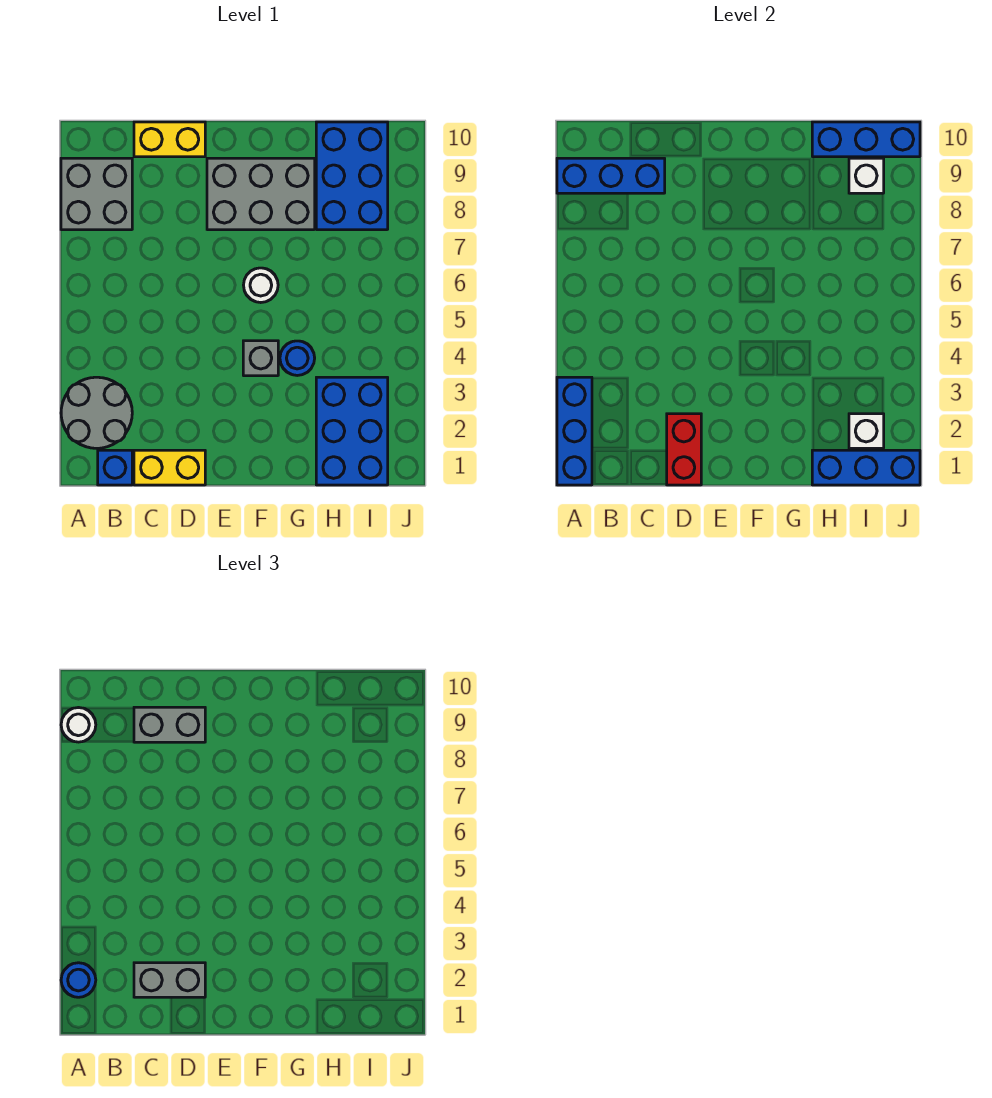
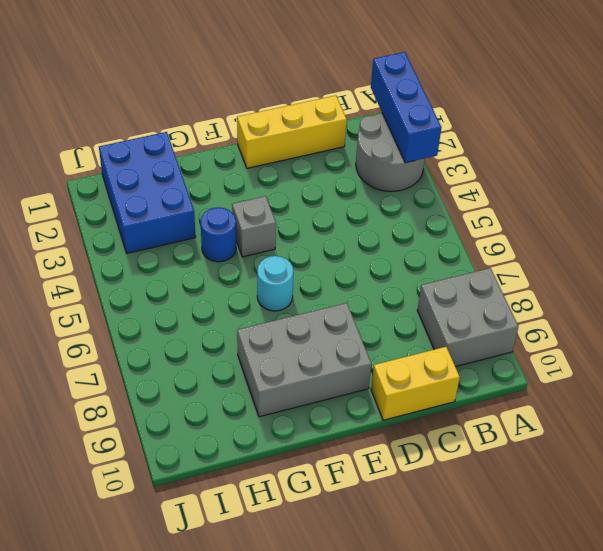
yellow 1x3 brick [237,95,347,168] -> yellow 1x2 brick [134,450,205,485]
cyan 1x1 round brick [257,256,293,311] -> white 1x1 round brick [244,268,278,303]
none -> blue 1x1 brick [98,450,132,485]
none -> blue 2x3 brick [316,122,388,230]
none -> blue 1x3 brick [557,158,665,193]

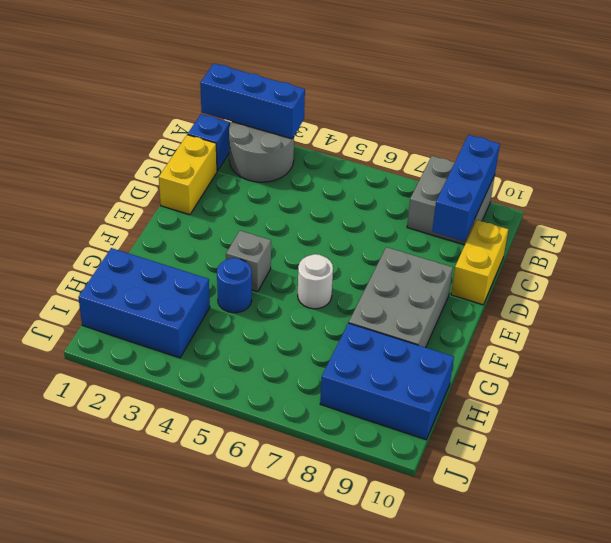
none -> red 1x2 brick [667,414,701,485]
none -> blue 1x3 brick [812,450,920,485]
none -> blue 1x3 brick [812,122,920,157]

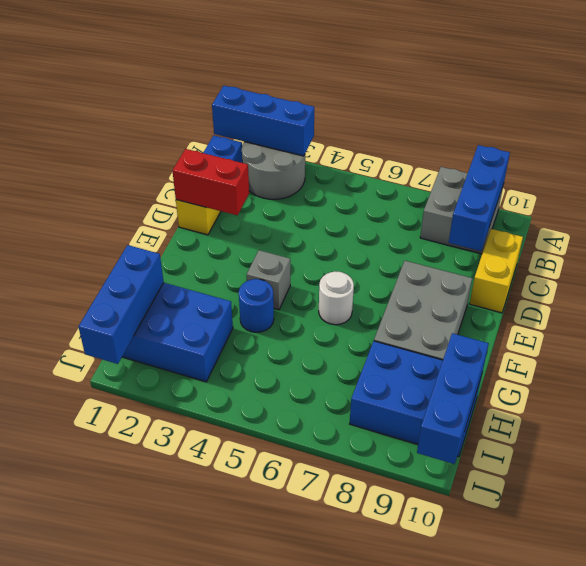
none -> white 1x1 brick [849,414,884,448]
none -> white 1x1 brick [849,158,884,193]
none -> blue 1x1 round brick [61,963,96,997]

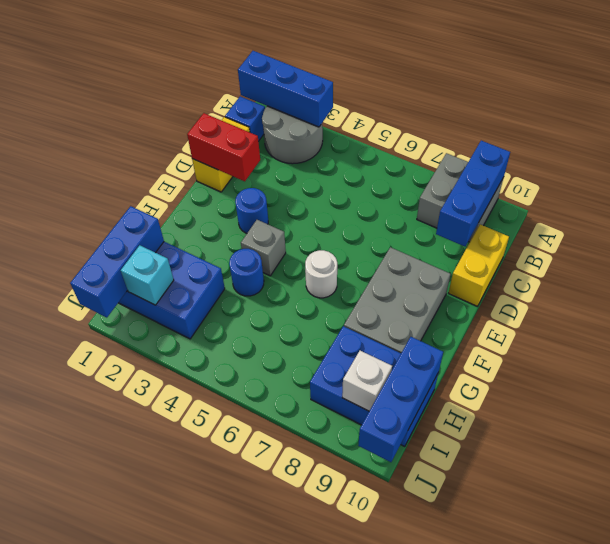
blue 1x1 round brick [235,188,268,233] -> blue 1x1 round brick moved to [61,963,96,997]
cyan 1x1 brick [121,245,174,305] -> white 1x1 brick [849,414,884,448]
none -> white 1x1 round brick [61,708,96,742]
none -> grey 1x2 brick [134,963,205,997]
none -> grey 1x2 brick [134,707,205,742]

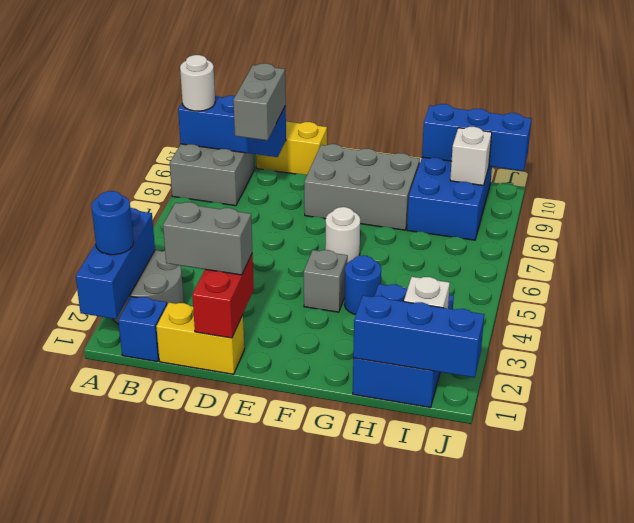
grey 1x2 brick [233,63,286,140] -> grey 1x2 brick turned to [134,707,205,742]

